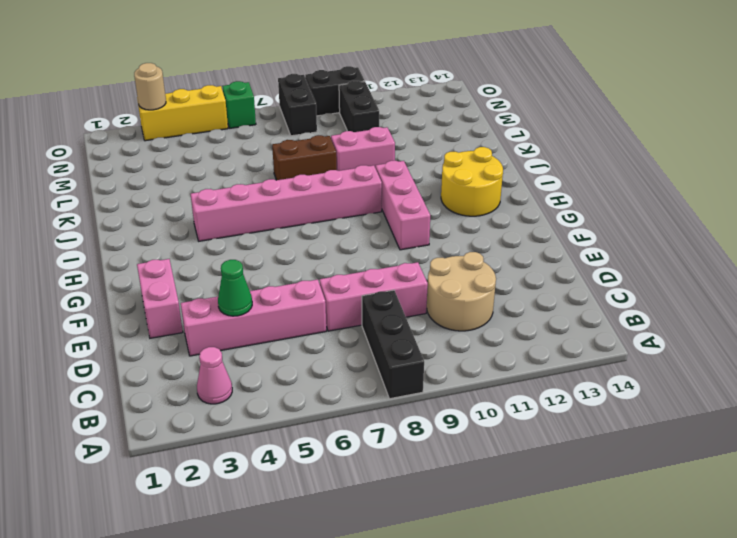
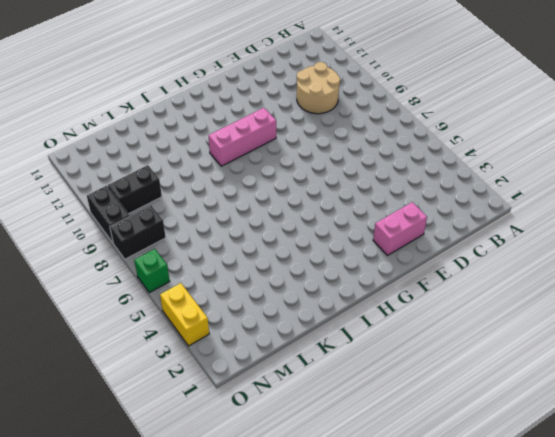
yellow 1x2 brick [160,283,209,346] -> yellow 1x3 brick [137,85,228,141]
none -> black 1x3 brick [362,290,424,399]
none -> pink 1x1 cone [197,347,232,404]
none -> pink 1x4 brick [181,279,326,356]

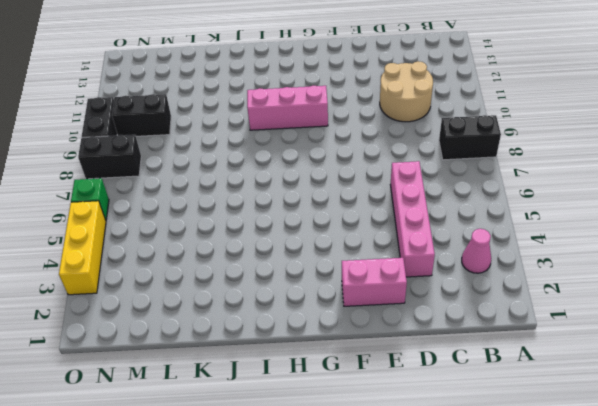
black 1x2 brick [439,115,501,160] -> black 1x3 brick [362,290,424,399]
none -> pink 1x3 brick [320,262,428,331]
none -> yellow 2x2 round brick [441,147,503,216]
none -> pink 1x6 brick [191,165,382,241]

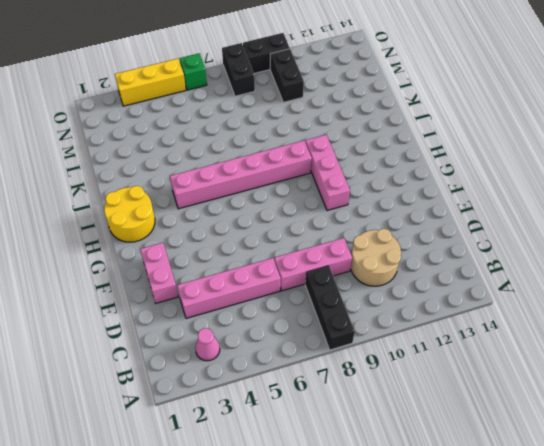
yellow 2x2 round brick [104,186,155,242] -> yellow 2x2 round brick moved to [441,147,503,216]
none -> brown 1x2 brick [272,135,337,180]
none -> pink 1x2 brick [331,127,395,171]
none -> green 1x1 cone [218,260,252,316]

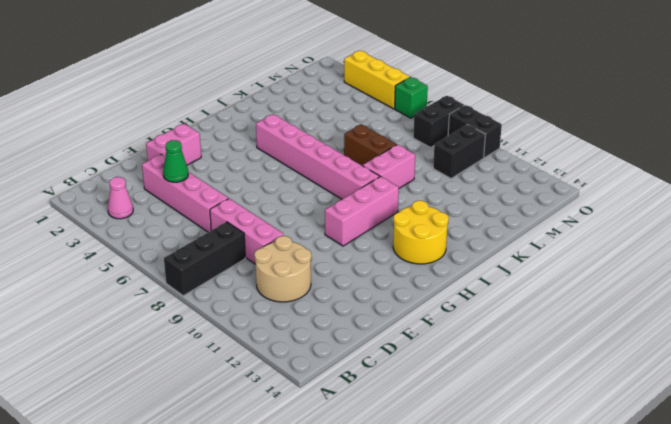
pink 1x2 brick [363,145,415,188] -> pink 1x2 brick turned to [331,127,395,171]
none -> tan 1x1 round brick [134,63,166,110]

